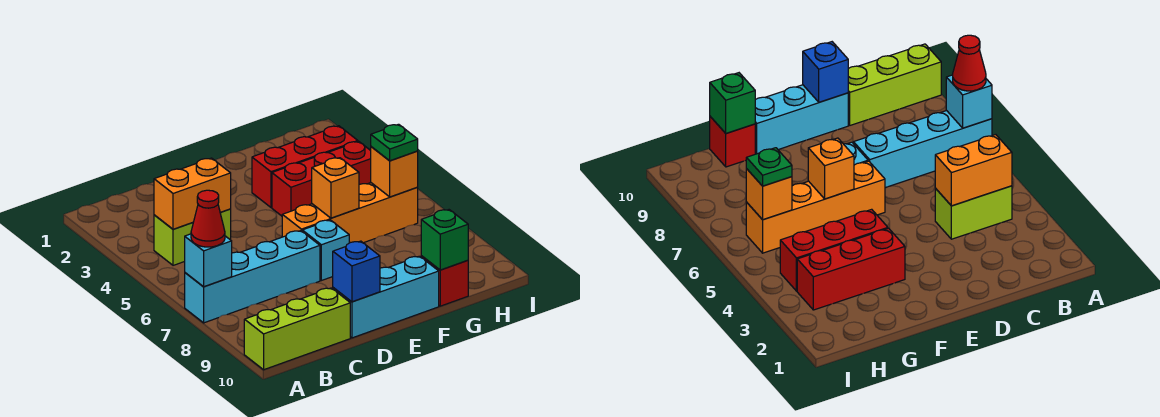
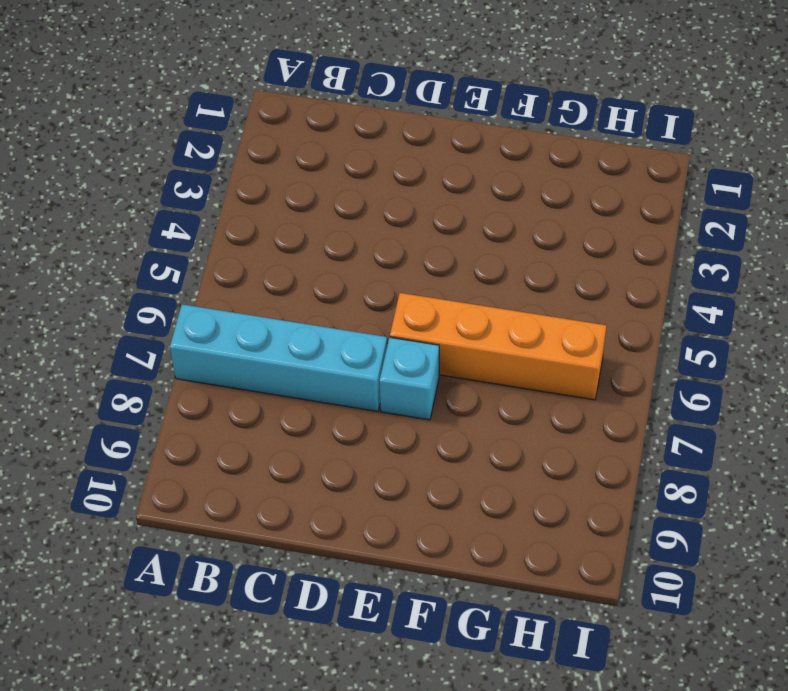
none -> lime 1x3 brick [244,288,350,370]
none -> lime 1x2 brick [154,209,231,265]
none -> cyan 1x3 brick [333,256,439,338]

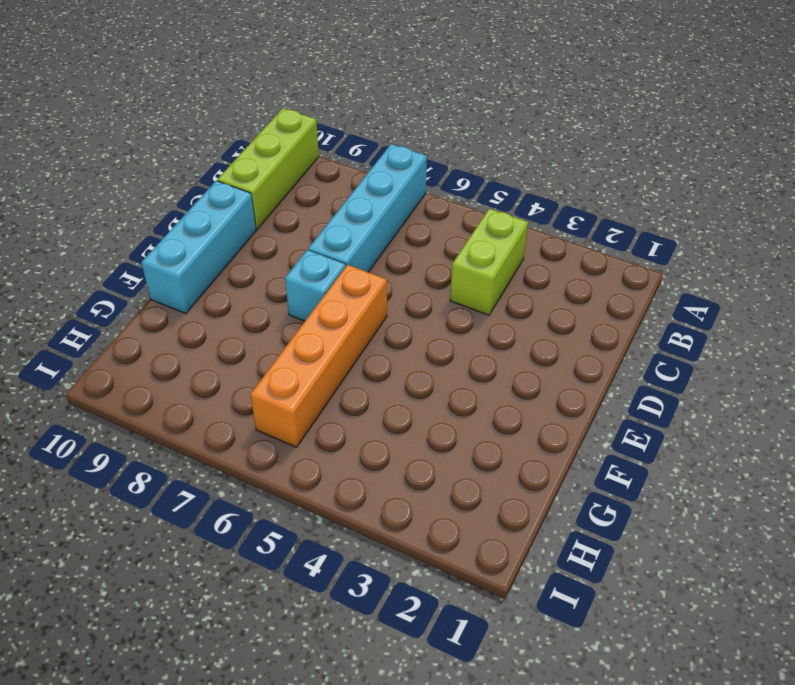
none -> red 1x3 brick [252,126,358,207]
none -> red 1x3 brick [272,141,371,216]
none -> red 1x1 brick [421,256,468,306]

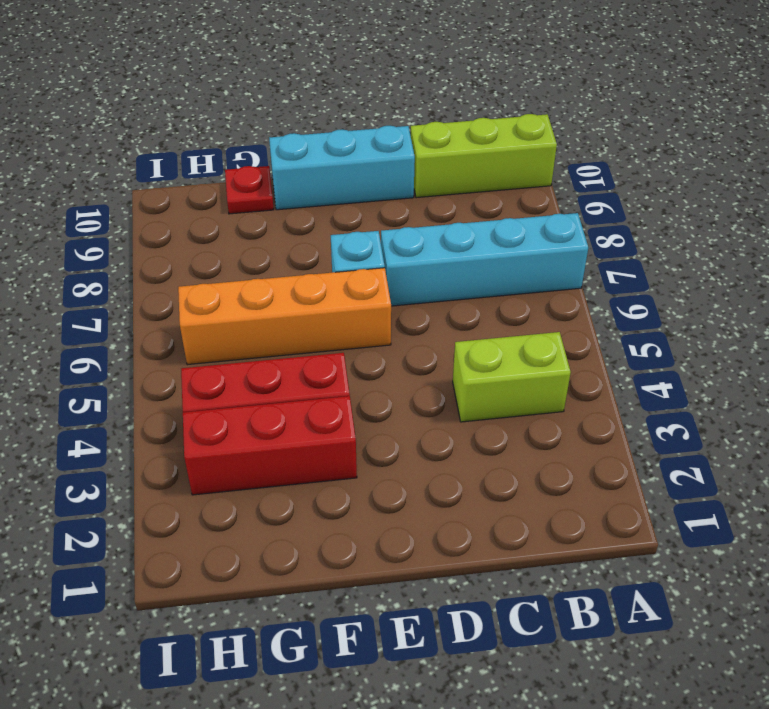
red 1x1 plate [225,166,274,214] -> red 1x1 brick [421,256,468,306]
none -> cyan 1x1 brick [185,234,232,287]
none -> orange 1x2 brick [154,158,231,229]
none -> blue 1x1 brick [333,241,380,302]

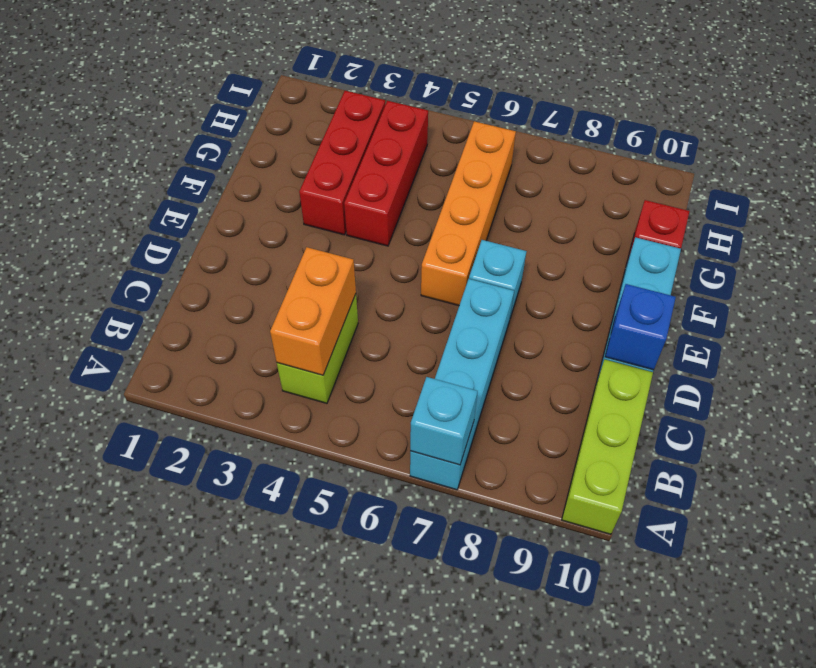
none -> orange 1x1 brick [312,158,359,218]
none -> green 1x1 brick [421,210,468,270]
none -> orange 1x1 brick [371,147,418,197]

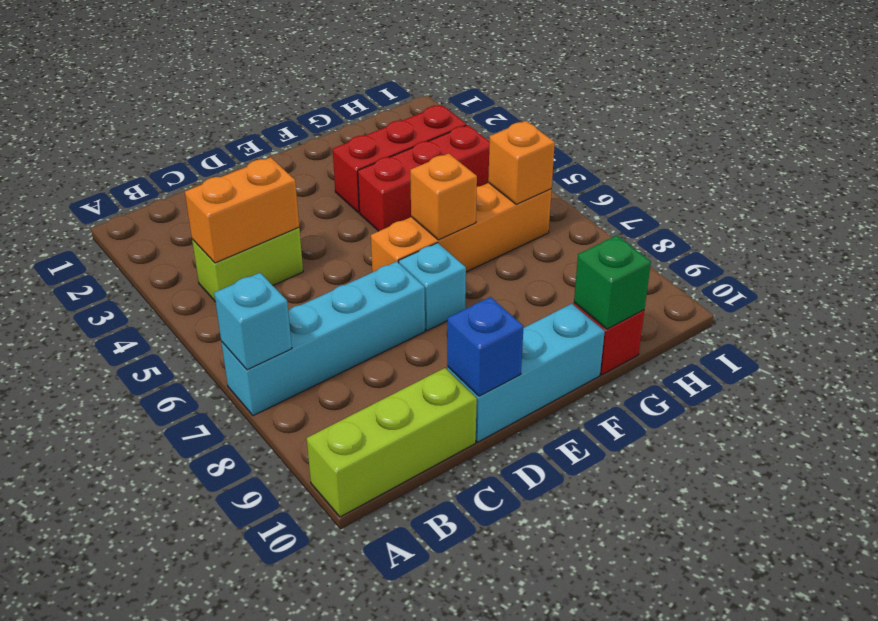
none -> red 1x1 cone [191,190,225,247]
none -> green 1x1 plate [371,124,418,161]

